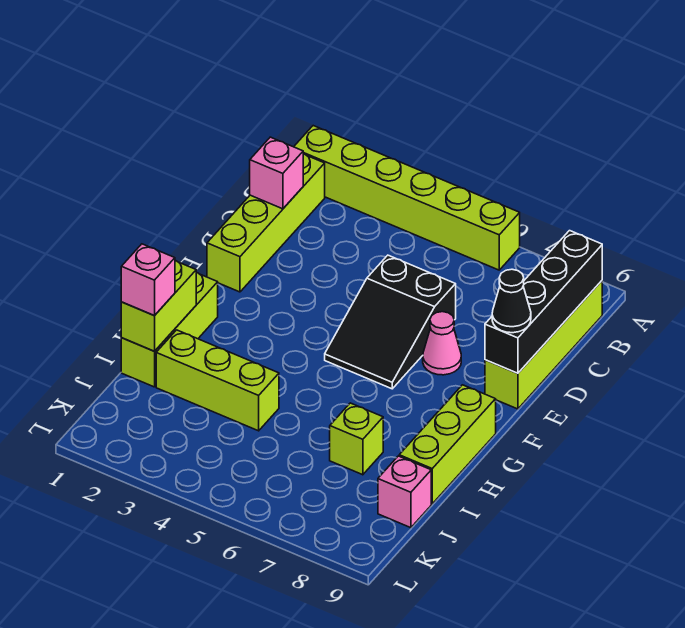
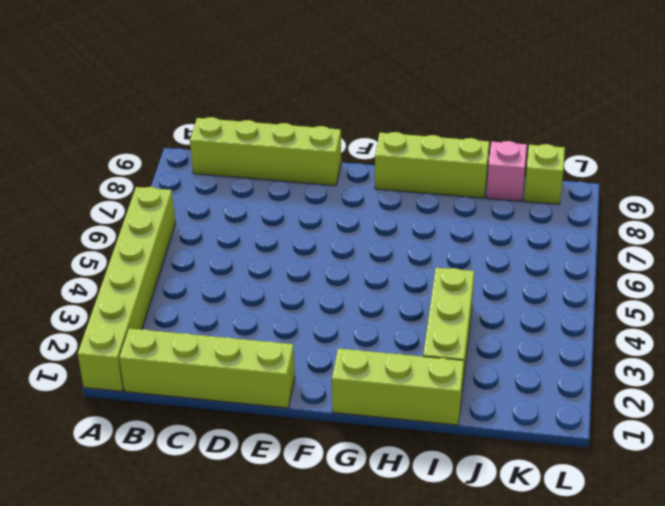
lime 1x1 brick [524,144,565,204] -> lime 1x1 brick moved to [330,403,383,475]
none -> black 2x3 slope [325,255,456,389]
none -> pink 1x1 cone [423,312,461,375]
none -> black 1x4 brick [485,231,602,373]

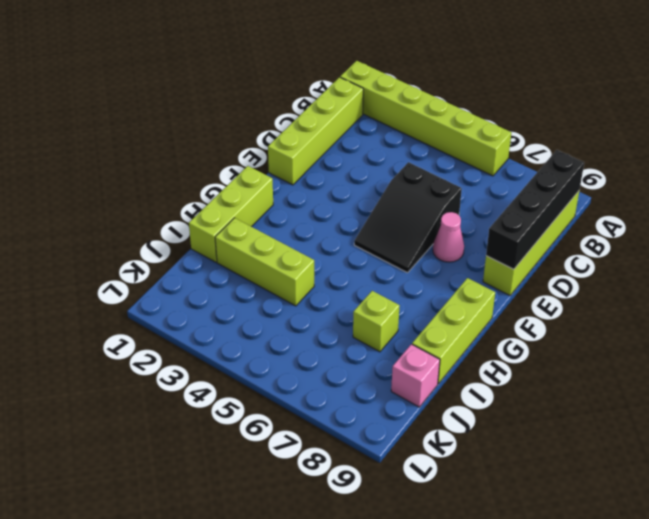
none -> pink 1x1 brick [250,137,303,209]
none -> lime 1x2 brick [121,260,196,351]
none -> black 1x1 cone [492,269,531,333]

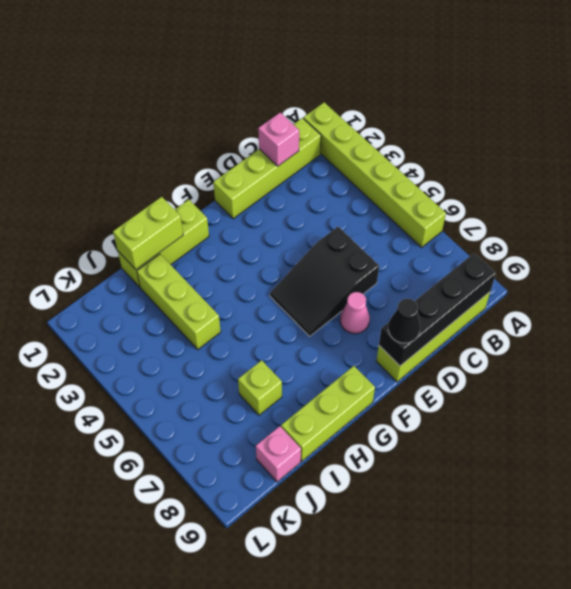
none -> pink 1x1 brick [121,244,175,316]

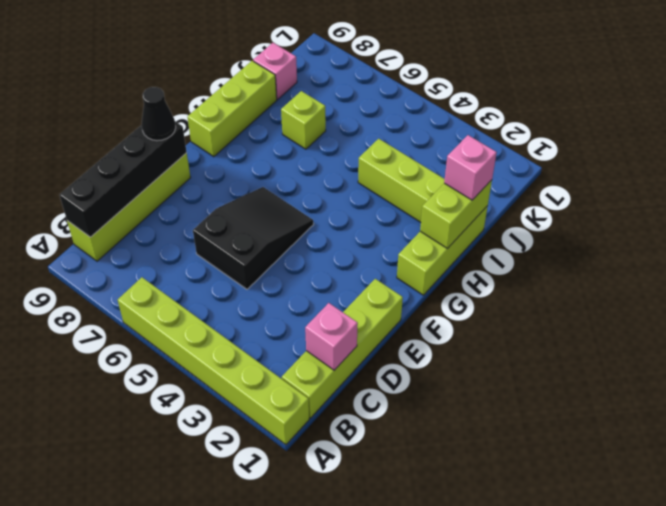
none -> pink 1x1 cone [423,312,461,375]

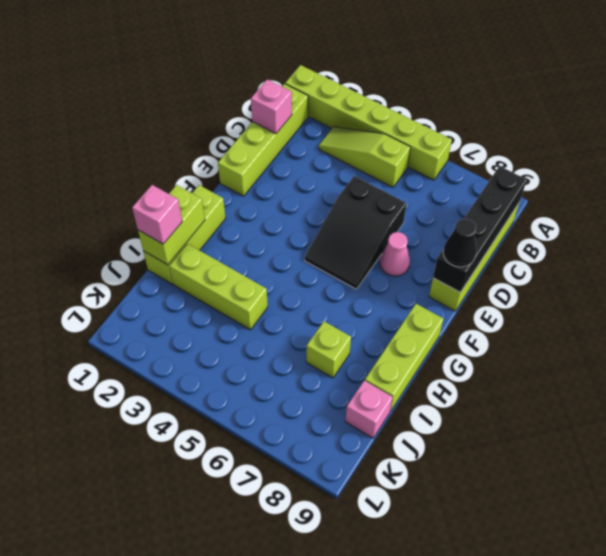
lime 1x3 slope [319,127,410,187] -> none

